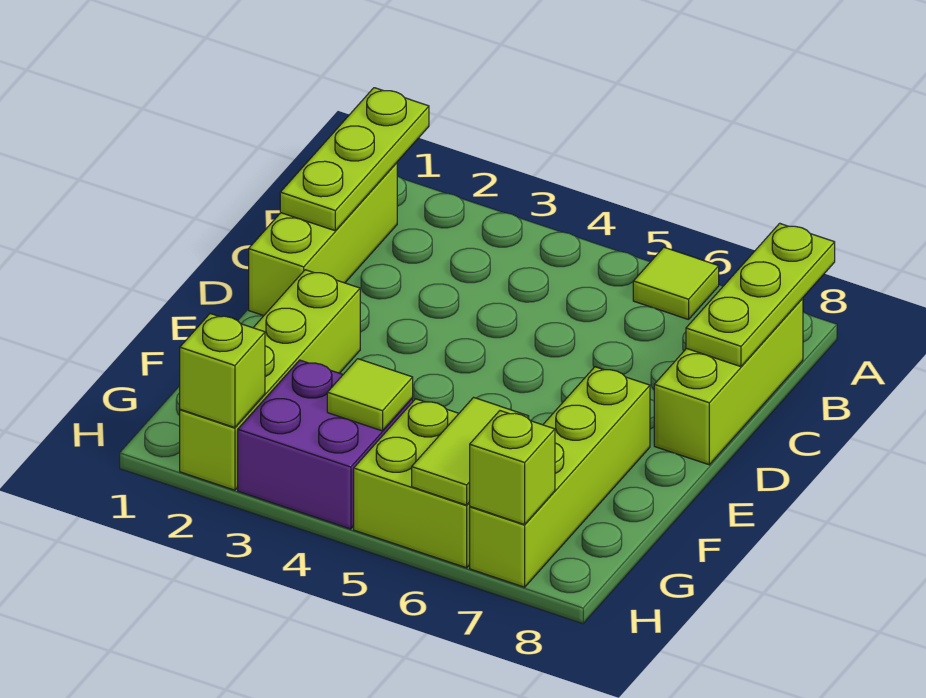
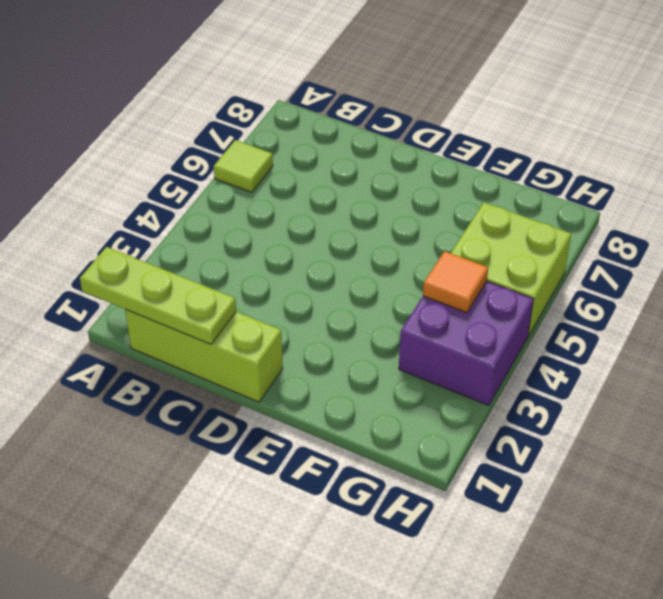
orange 1x1 tile [423,251,488,313] -> lime 1x1 tile [327,359,413,431]
none -> lime 1x3 brick [654,298,803,465]
none -> lime 1x4 brick [180,270,360,490]
none -> lime 1x4 brick [470,367,650,587]

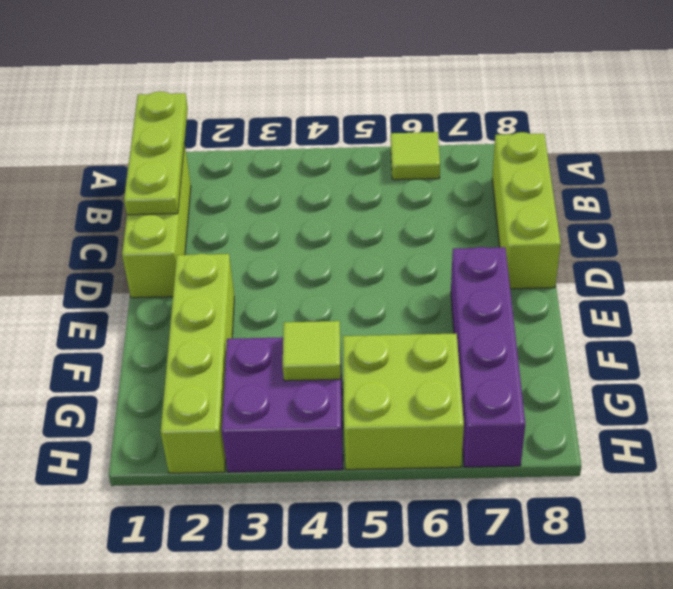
purple 1x4 brick [451,247,525,467] -> lime 1x4 brick [470,367,650,587]
none -> lime 1x3 plate [686,223,835,367]
none -> lime 1x2 tile [412,397,529,505]
none -> lime 1x1 brick [180,314,265,428]

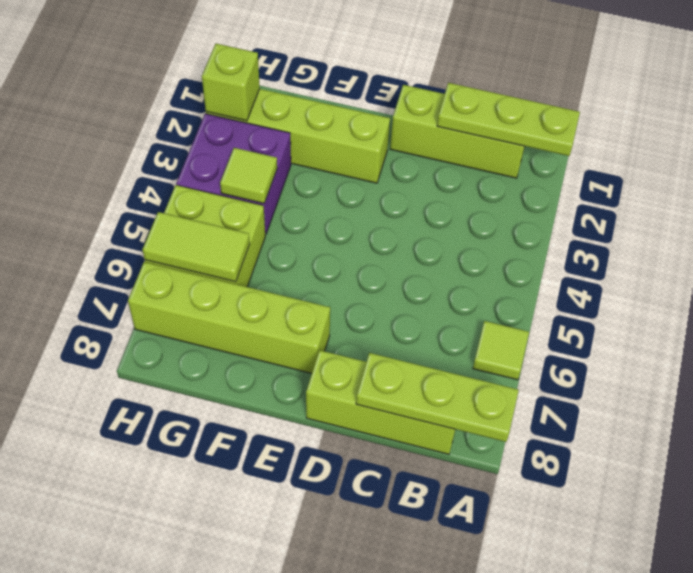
none -> lime 1x1 brick [470,411,555,525]

